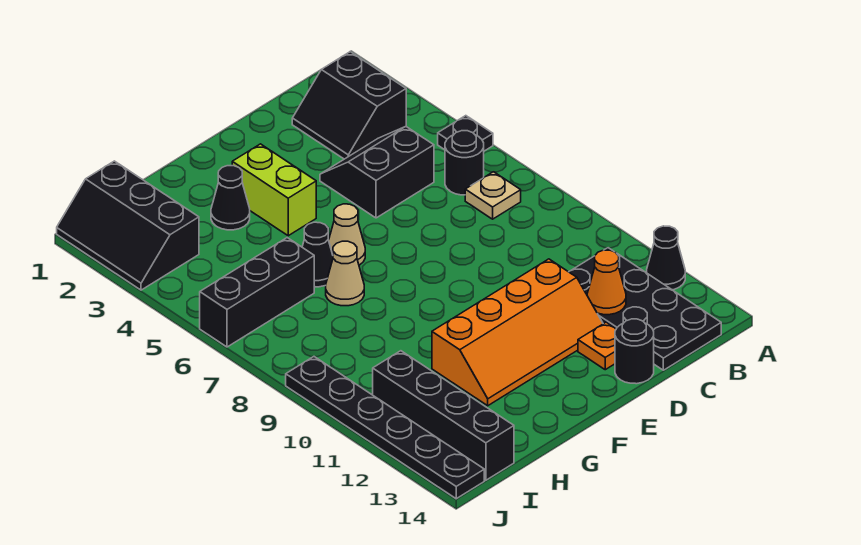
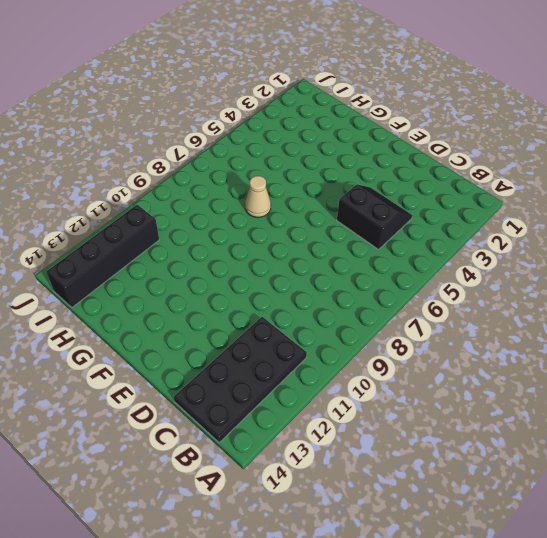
none -> black 1x1 plate [438,116,493,151]
none -> black 1x1 cone [646,226,685,290]
none -> black 2x2 slope [292,52,406,159]

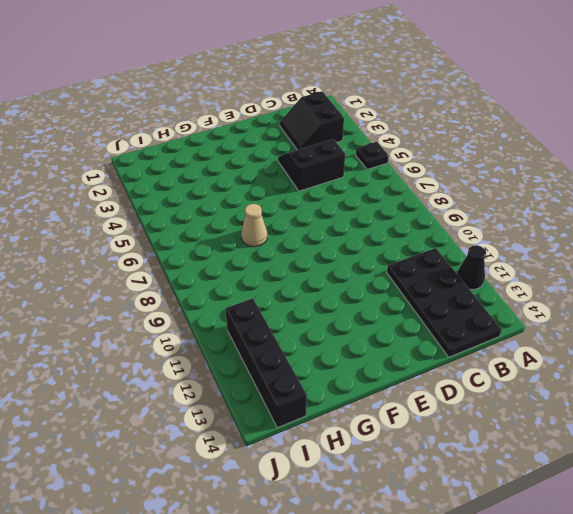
none -> black 1x1 round brick [445,131,484,195]
none -> tan 1x1 plate [465,172,521,219]
none -> orange 2x4 slope [432,259,603,406]

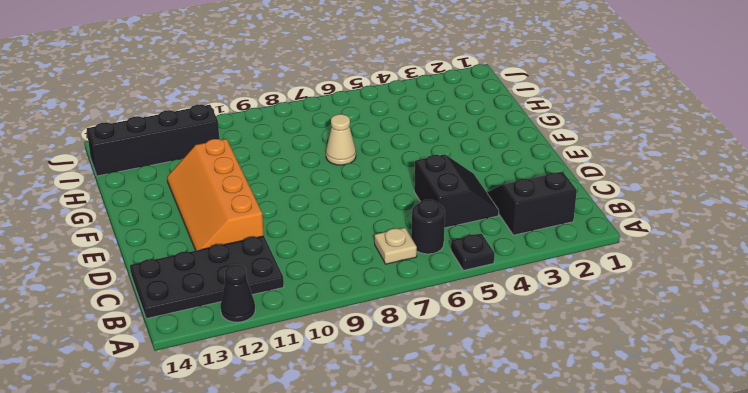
none -> orange 1x1 plate [578,322,616,370]
none -> black 1x1 round brick [615,319,654,384]
none -> lime 1x2 brick [232,144,316,236]

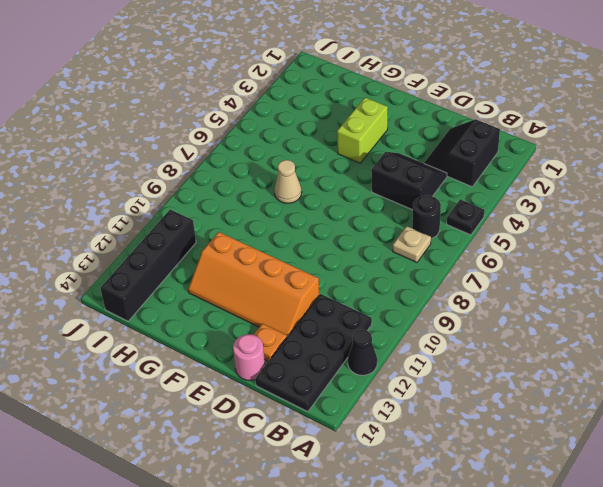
pink 1x1 round brick [233,334,265,380] -> black 1x1 round brick [615,319,654,384]
none -> tan 1x1 cone [329,204,365,265]
none -> black 1x1 cone [211,166,250,230]
none -> black 1x1 cone [302,222,333,287]

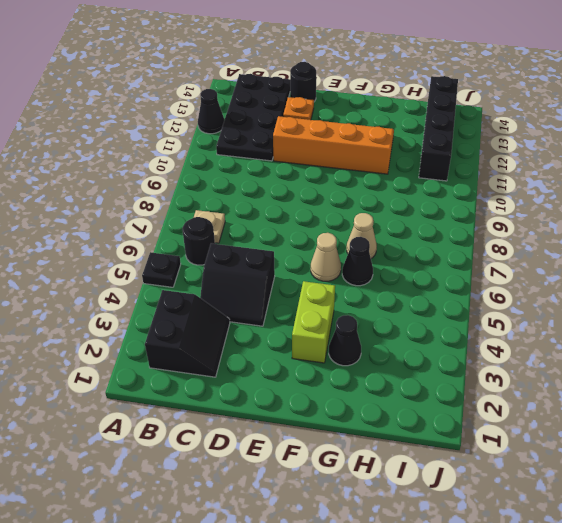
none -> black 1x3 brick [200,238,314,347]
none -> black 2x3 slope [57,161,199,290]
none -> black 1x6 plate [286,357,484,499]

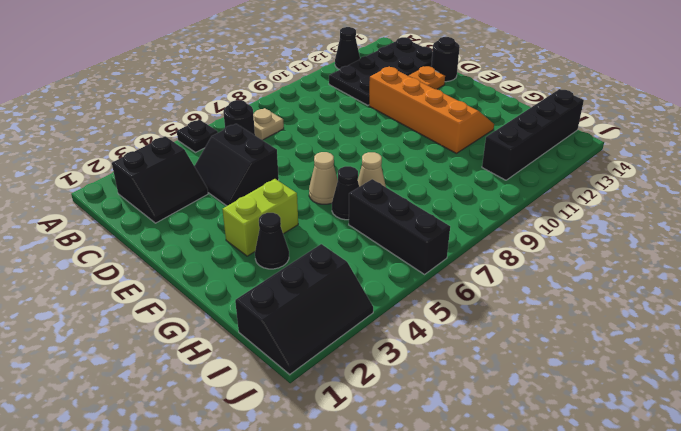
none -> black 1x6 plate [286,357,484,499]
none -> orange 1x1 cone [587,250,626,315]

